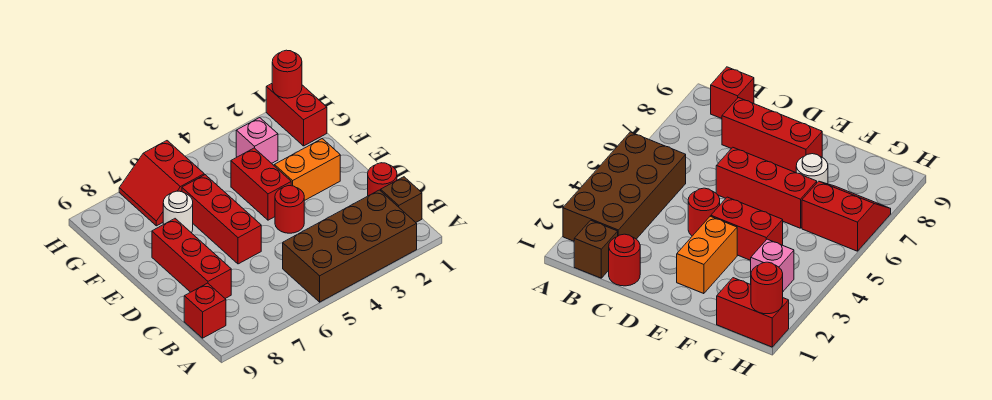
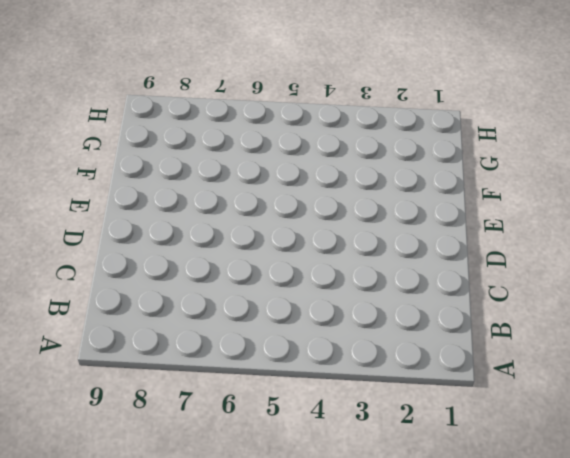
none -> brown 2x4 brick [283,190,417,302]
none -> brown 1x1 brick [381,177,422,222]
none -> red 1x1 brick [184,283,226,338]

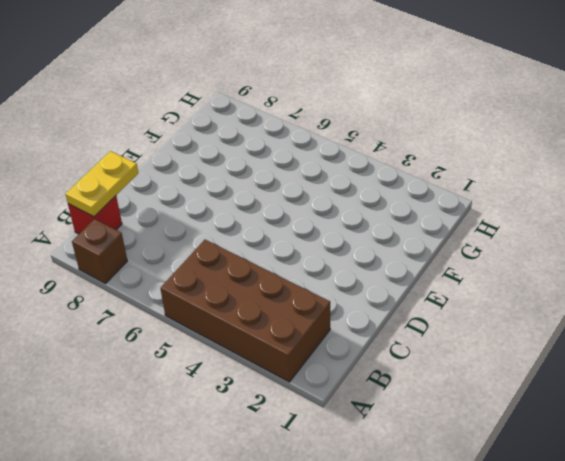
brown 1x1 brick [72,219,127,283] -> brown 1x1 brick moved to [381,177,422,222]
yellow 1x2 plate [65,151,138,217] -> none
none -> red 1x1 round brick [368,163,397,196]
none -> red 1x3 brick [152,219,231,298]
none -> red 1x1 round brick [275,186,304,233]

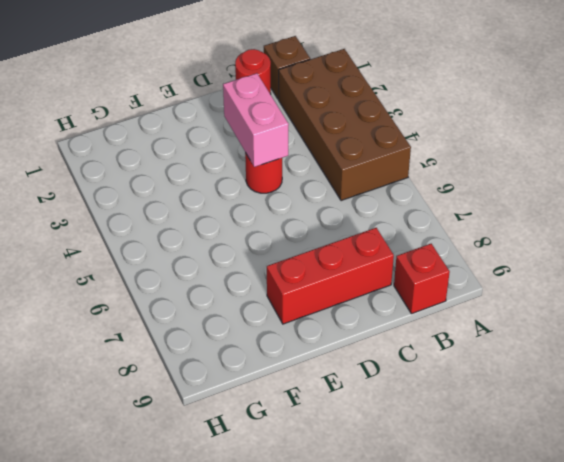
pink 1x2 brick [223,73,289,167] -> none
none -> red 1x3 brick [182,175,261,264]
none -> orange 1x2 brick [274,139,340,201]
none -> red 1x2 brick [231,148,291,220]

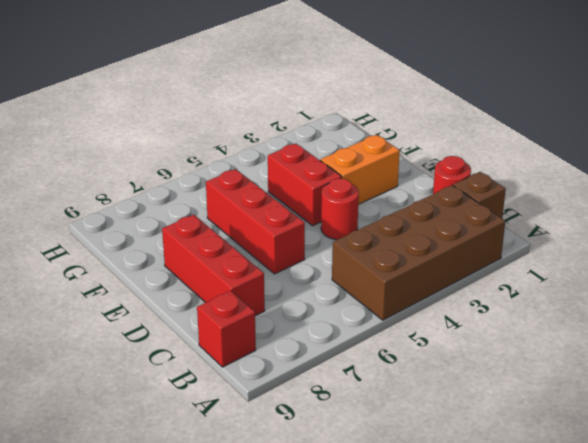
none -> white 1x1 round brick [163,191,193,233]
none -> red 1x2 brick [266,84,327,146]
none -> pink 1x1 brick [236,118,278,163]

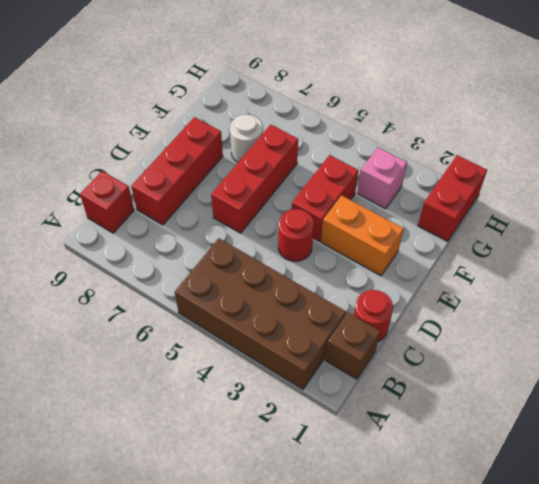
none -> red 2x2 slope [119,141,204,226]
none -> red 1x1 round brick [272,50,302,98]

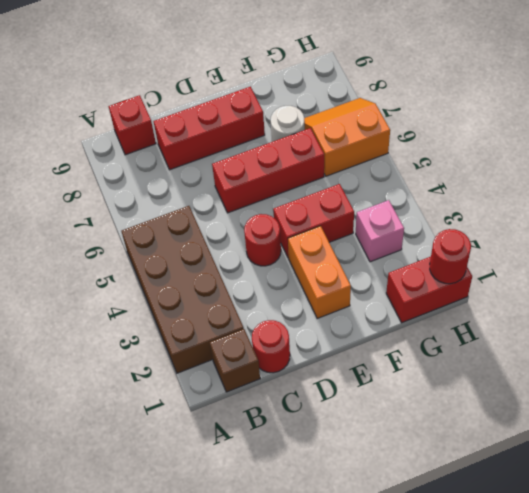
orange 2x2 slope [304,98,390,176] -> red 2x2 slope [119,141,204,226]

